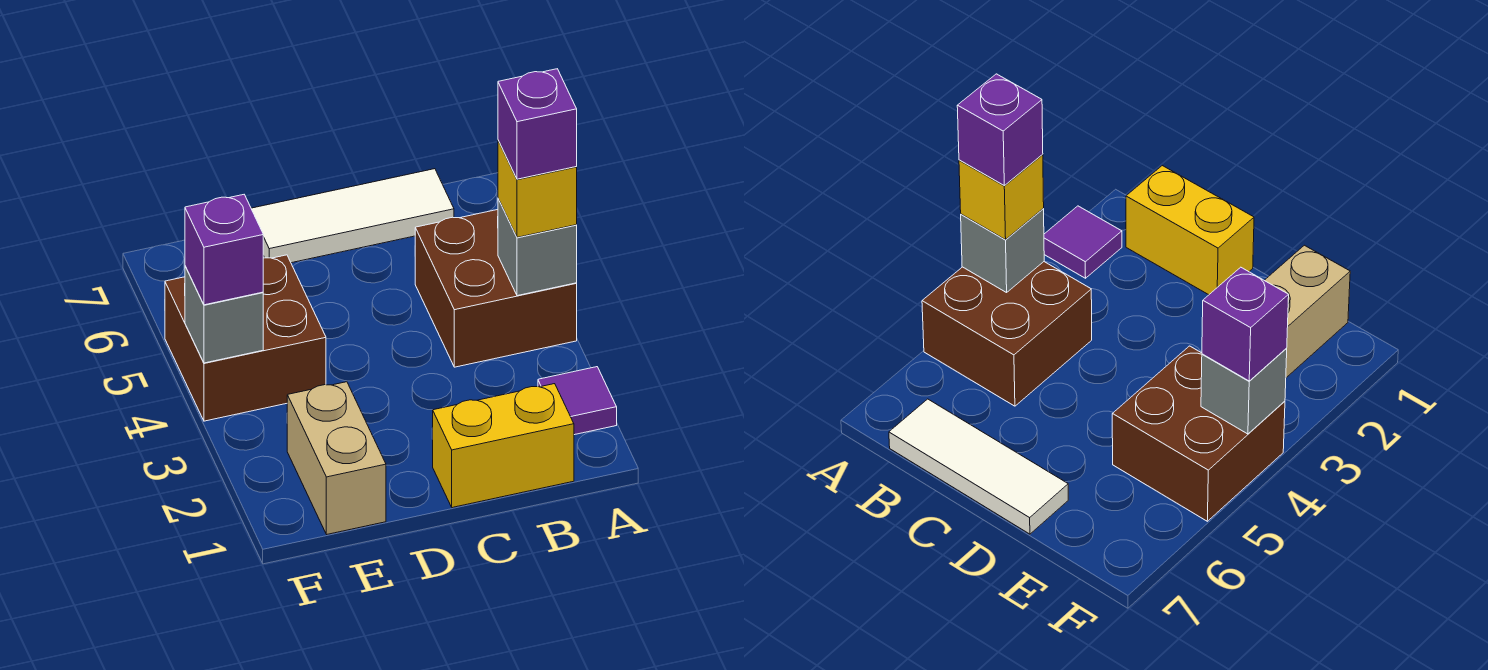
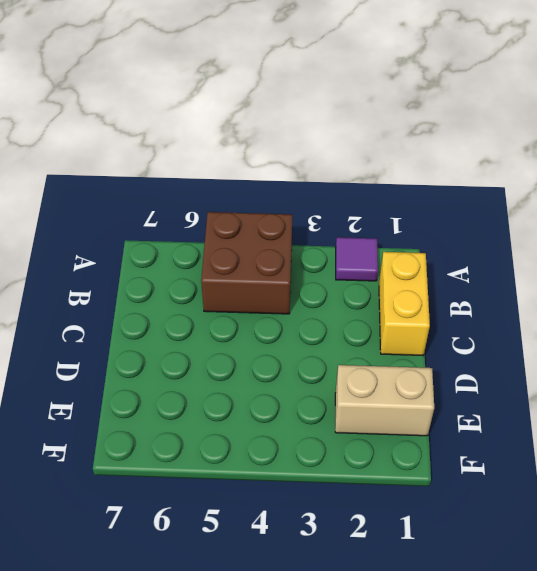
none -> white 1x3 tile [251,169,454,263]
none -> brown 2x2 brick [165,255,326,421]

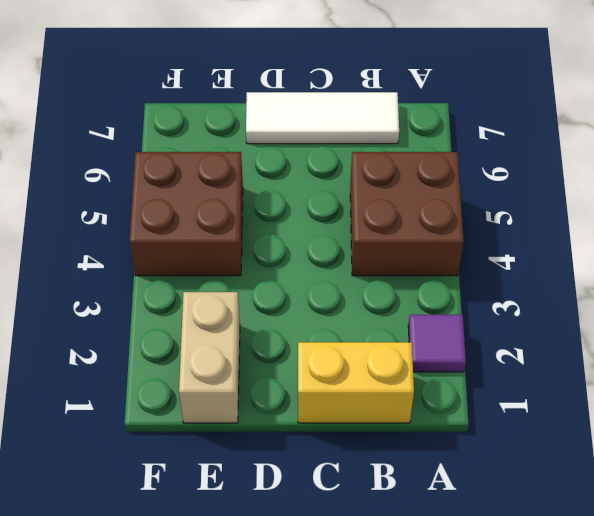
none -> grey 1x1 brick [498,199,577,296]
none -> grey 1x1 brick [185,266,263,363]

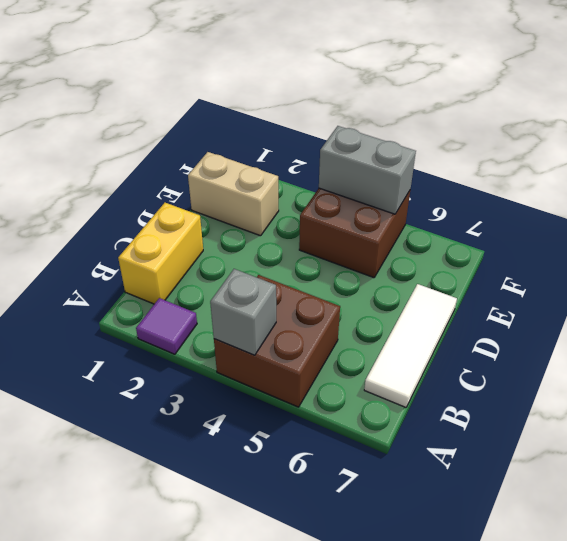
grey 1x2 brick [319,126,416,214] -> grey 1x1 brick [185,266,263,363]
none -> yellow 1x1 brick [498,141,577,237]
none -> purple 1x1 brick [185,195,263,305]

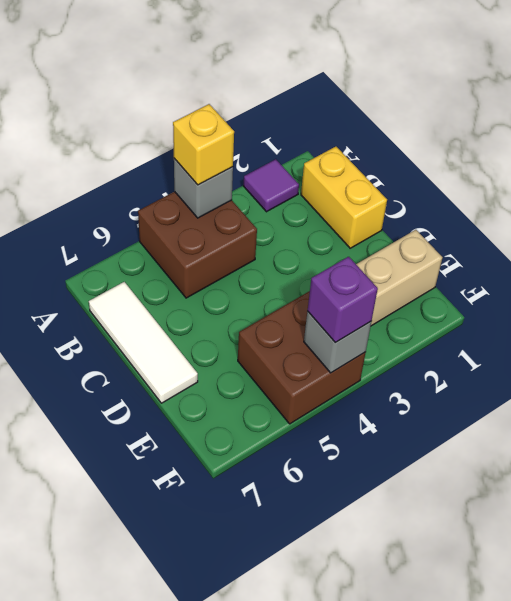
none -> purple 1x1 brick [498,69,577,179]

